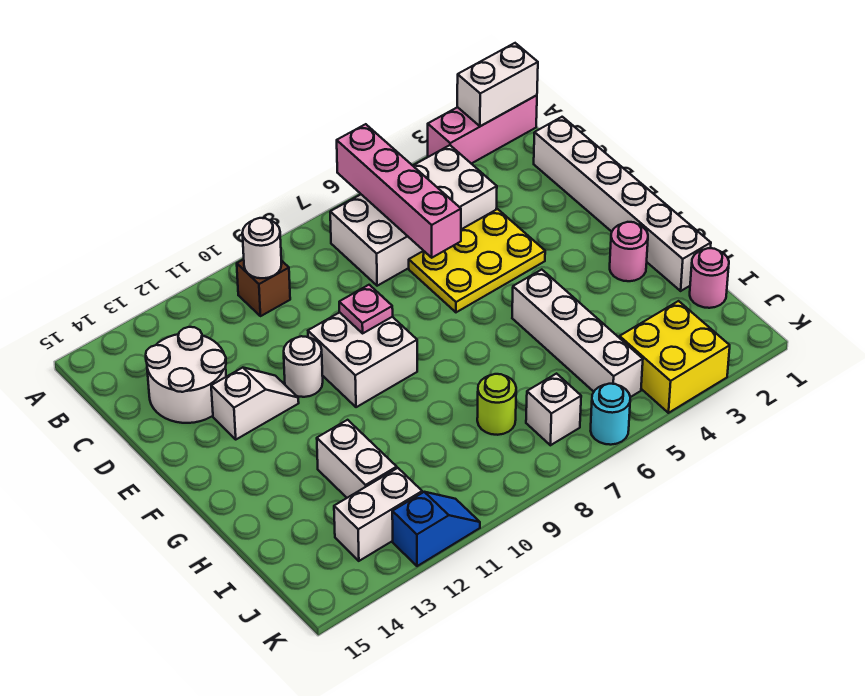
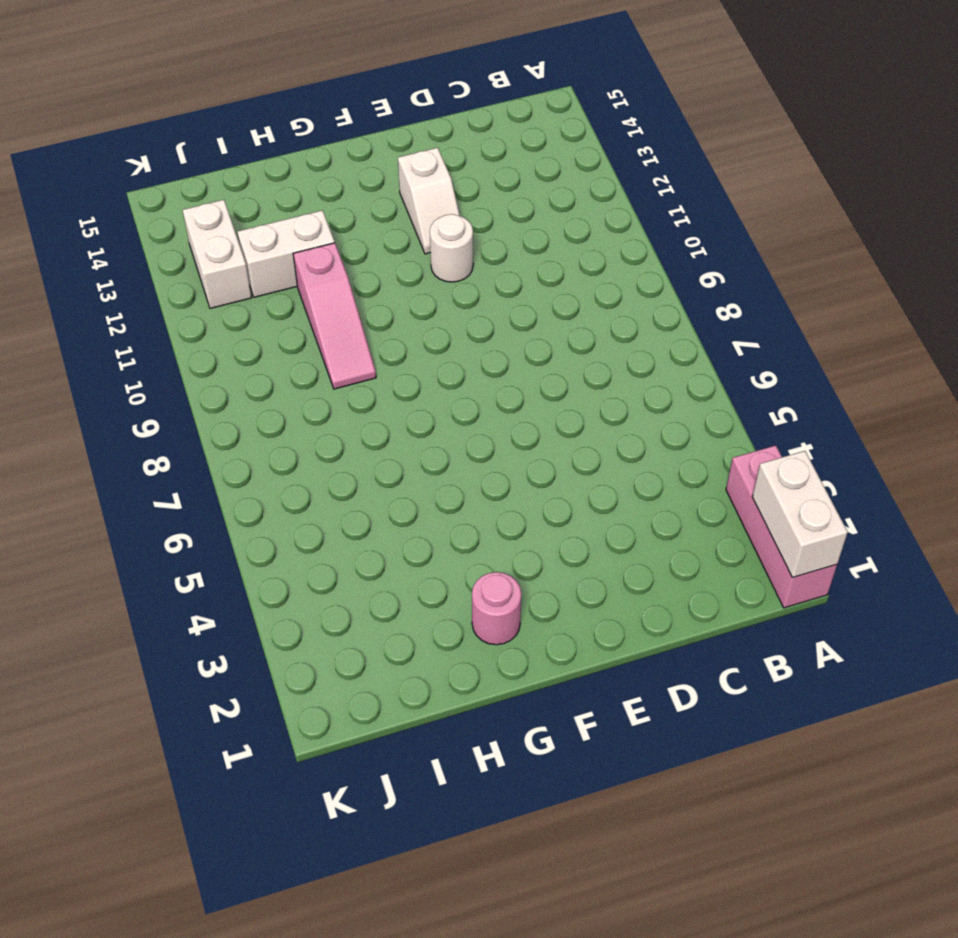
pink 1x3 slope [293,243,376,389] -> none
none -> white 2x4 brick [330,145,497,286]
none -> brown 1x1 brick [237,259,290,316]
none -> white 1x6 brick [534,117,711,291]

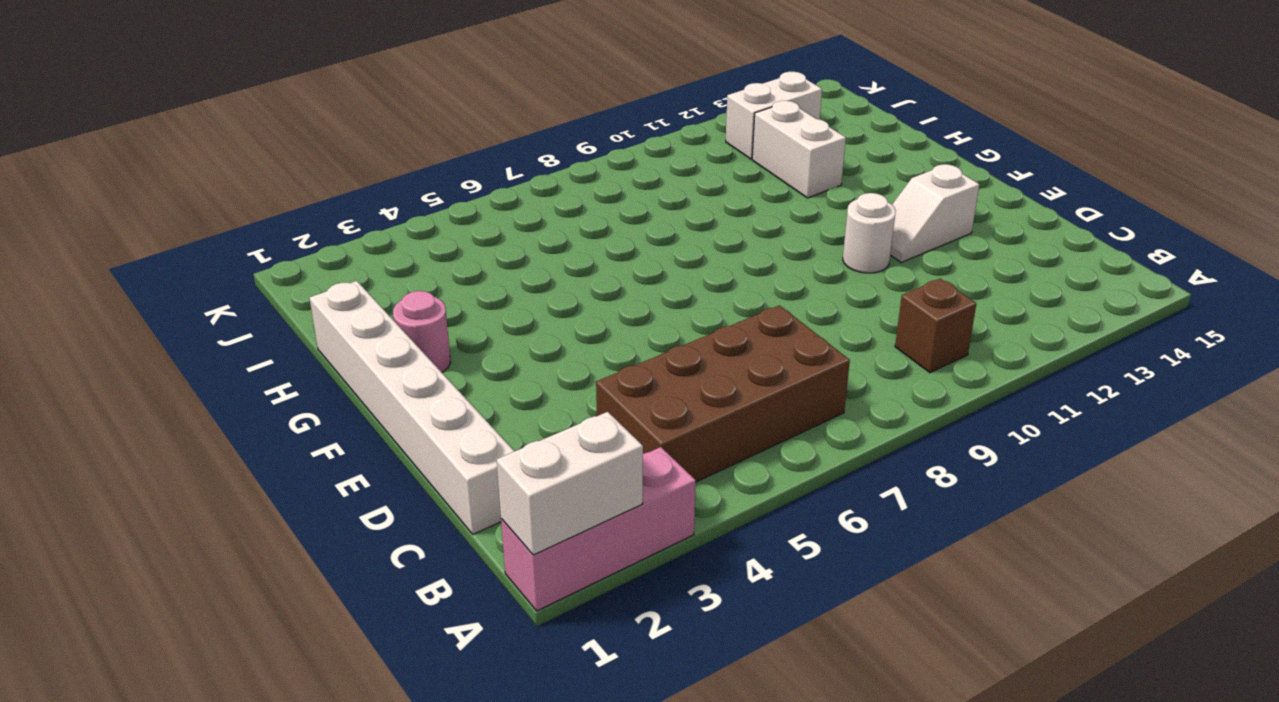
brown 2x4 brick [596,305,850,482] -> white 2x4 brick [330,145,497,286]
none -> white 2x2 round brick [146,327,226,423]
none -> yellow 2x3 plate [409,209,545,312]
none -> white 2x2 brick [308,312,417,407]

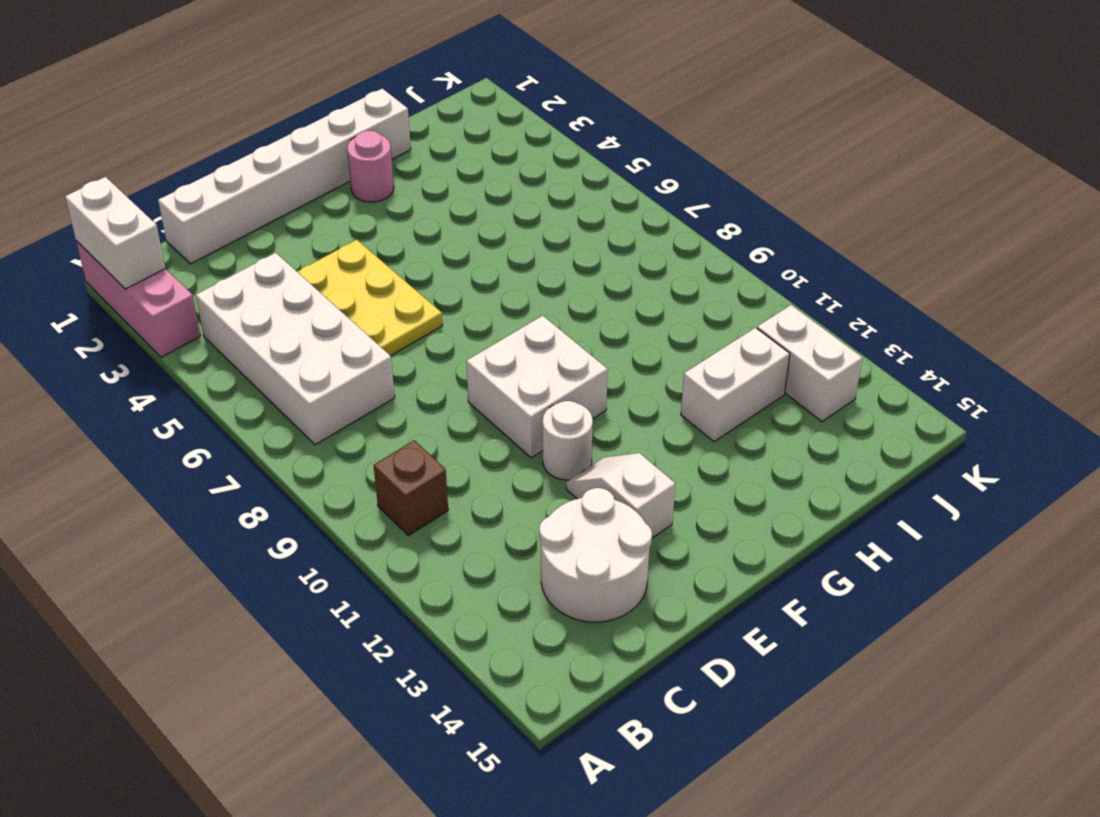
none -> white 1x4 brick [512,270,643,397]
none -> pink 1x1 round brick [690,248,729,308]
none -> lime 1x1 round brick [477,374,516,435]

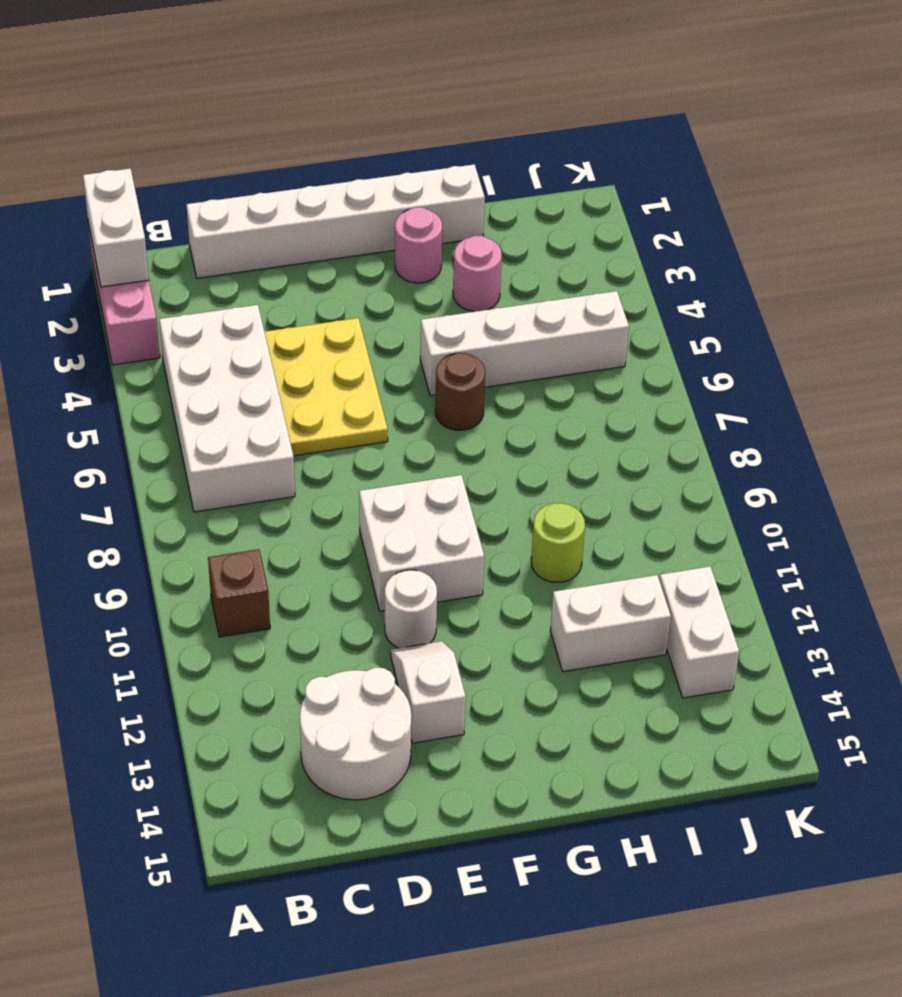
brown 1x1 round brick [435,353,485,430] -> none
pink 1x1 round brick [453,235,502,312] -> pink 1x1 round brick moved to [690,248,729,308]
lime 1x1 round brick [531,503,585,582] -> lime 1x1 round brick moved to [477,374,516,435]
none -> yellow 2x2 brick [620,301,730,413]
none -> white 1x1 brick [526,374,581,445]
none -> cyan 1x1 round brick [591,384,630,445]

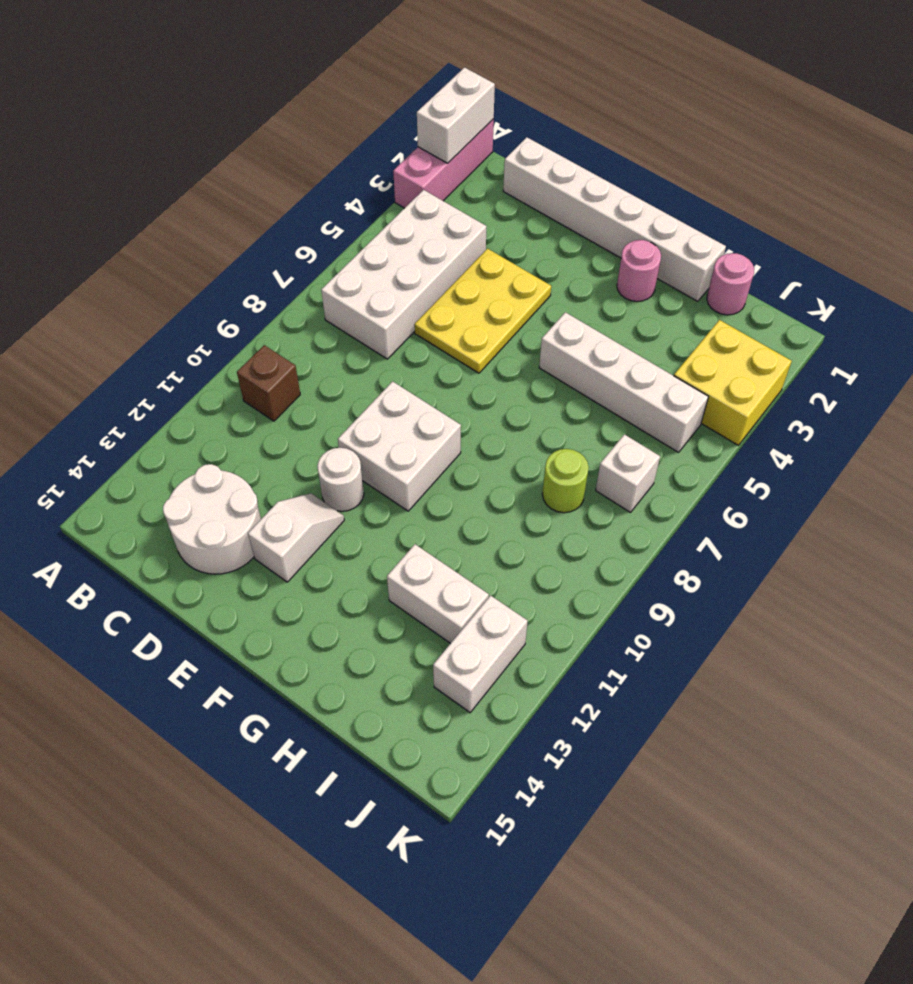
none -> cyan 1x1 round brick [591,384,630,445]
none -> blue 1x2 slope [392,492,480,566]
none -> pink 1x4 brick [337,124,461,258]

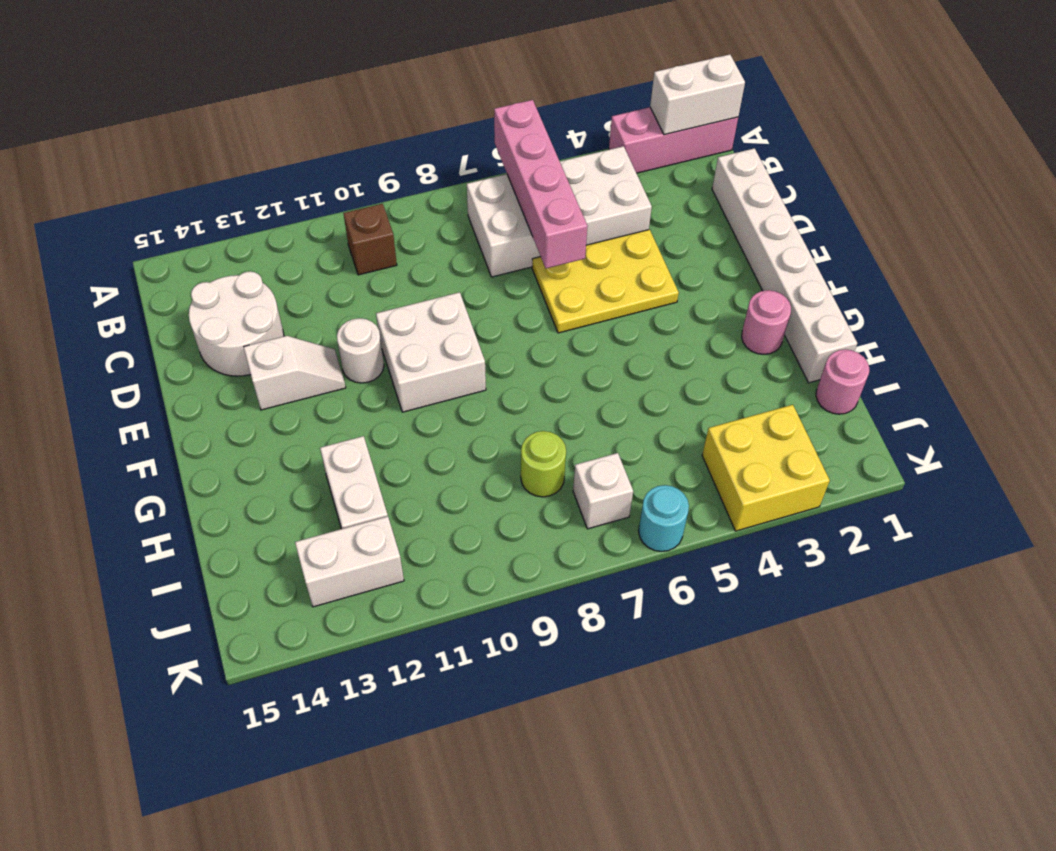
none -> white 1x4 brick [512,270,643,397]
none -> blue 1x2 slope [392,492,480,566]
none -> white 1x1 round brick [242,218,282,278]

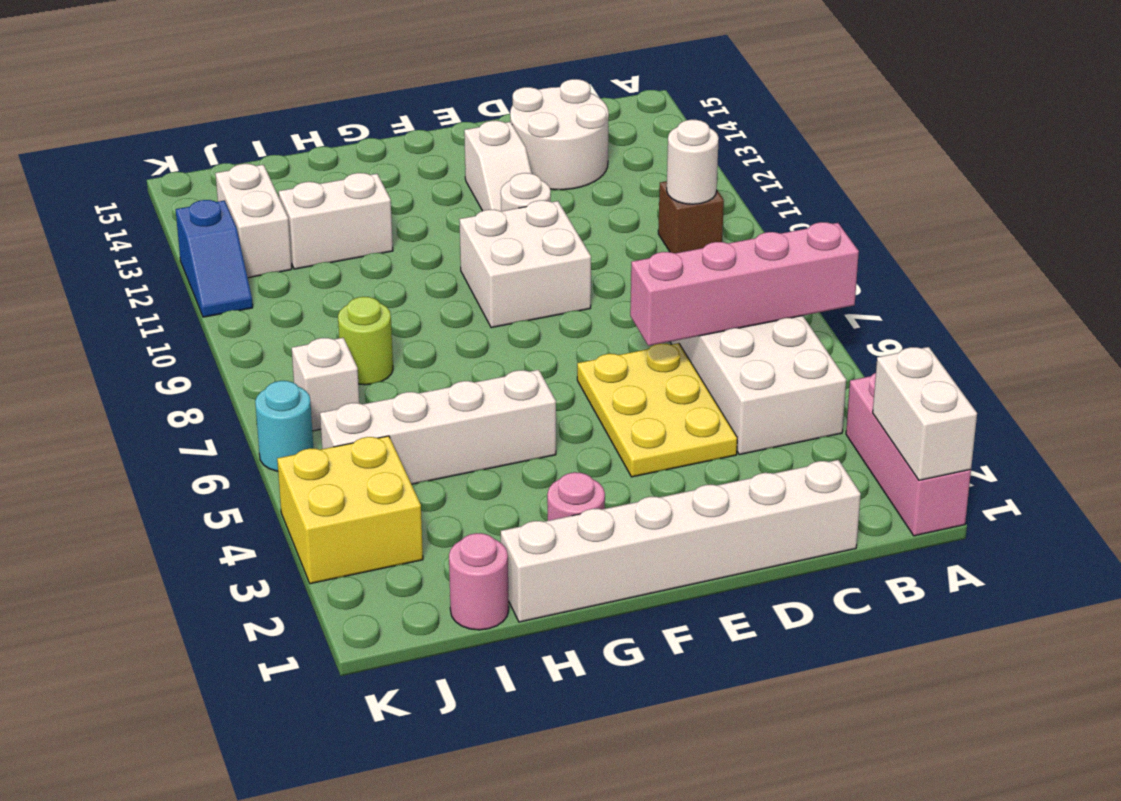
none -> pink 1x1 plate [339,285,393,333]

